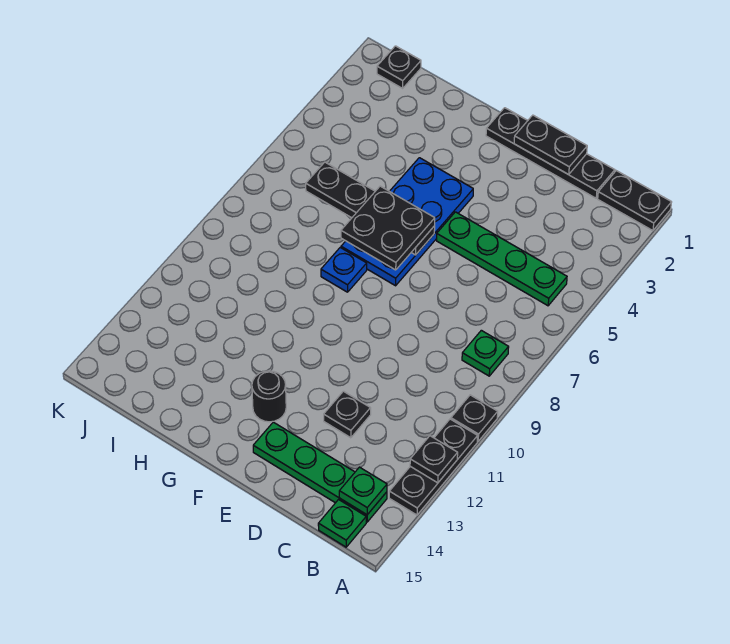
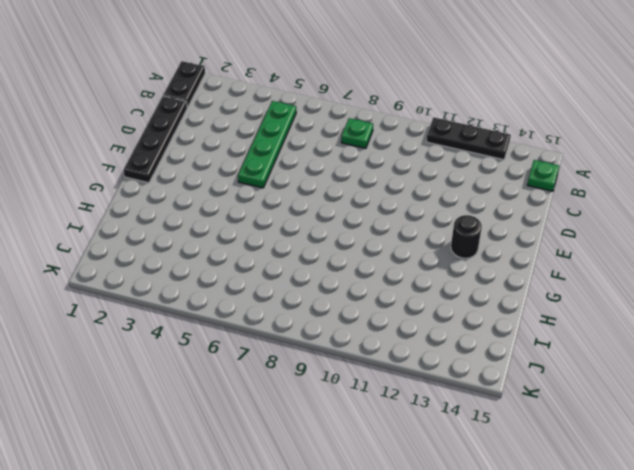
none -> black 1x1 plate [451,395,498,441]
none -> green 1x4 plate [253,422,387,522]
none -> black 1x1 plate [324,391,371,438]

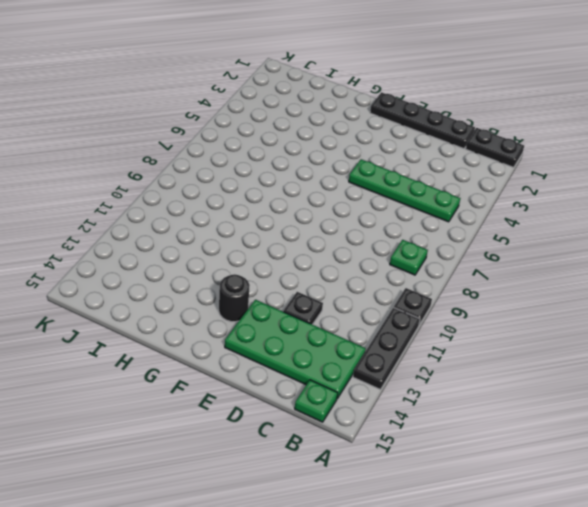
green 2x4 plate [225,300,366,399] -> green 1x4 plate [253,422,387,522]
none -> blue 2x4 plate [341,158,473,286]
none -> blue 1x1 plate [321,248,367,292]
none -> black 1x1 plate [377,46,421,88]

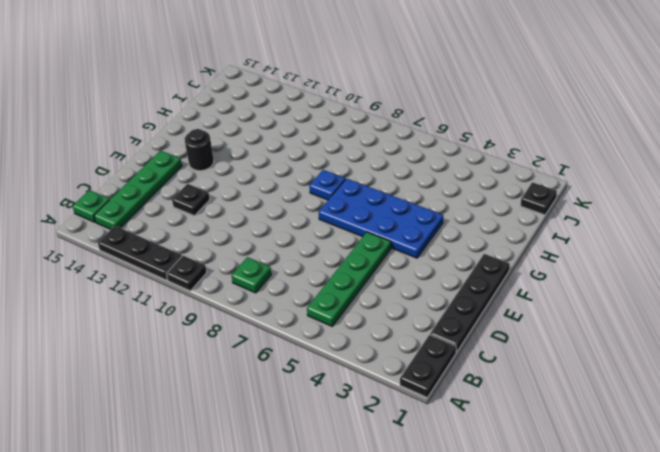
none -> black 1x1 plate [410,436,458,483]
none -> green 1x1 plate [339,467,387,515]
none -> black 1x2 plate [514,115,587,175]

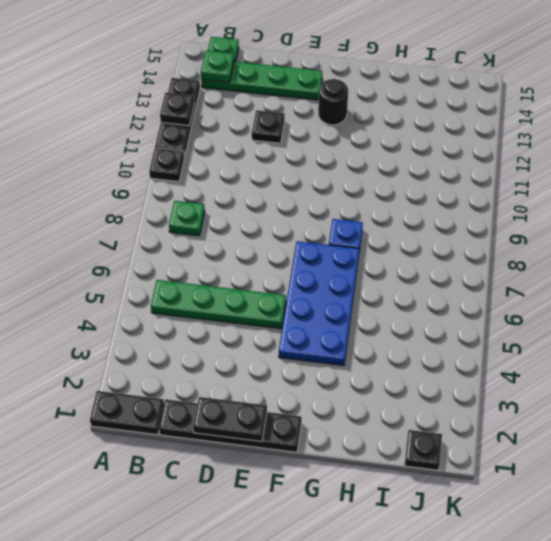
none -> black 1x4 plate [306,162,435,255]
none -> black 2x2 plate [341,186,435,270]

